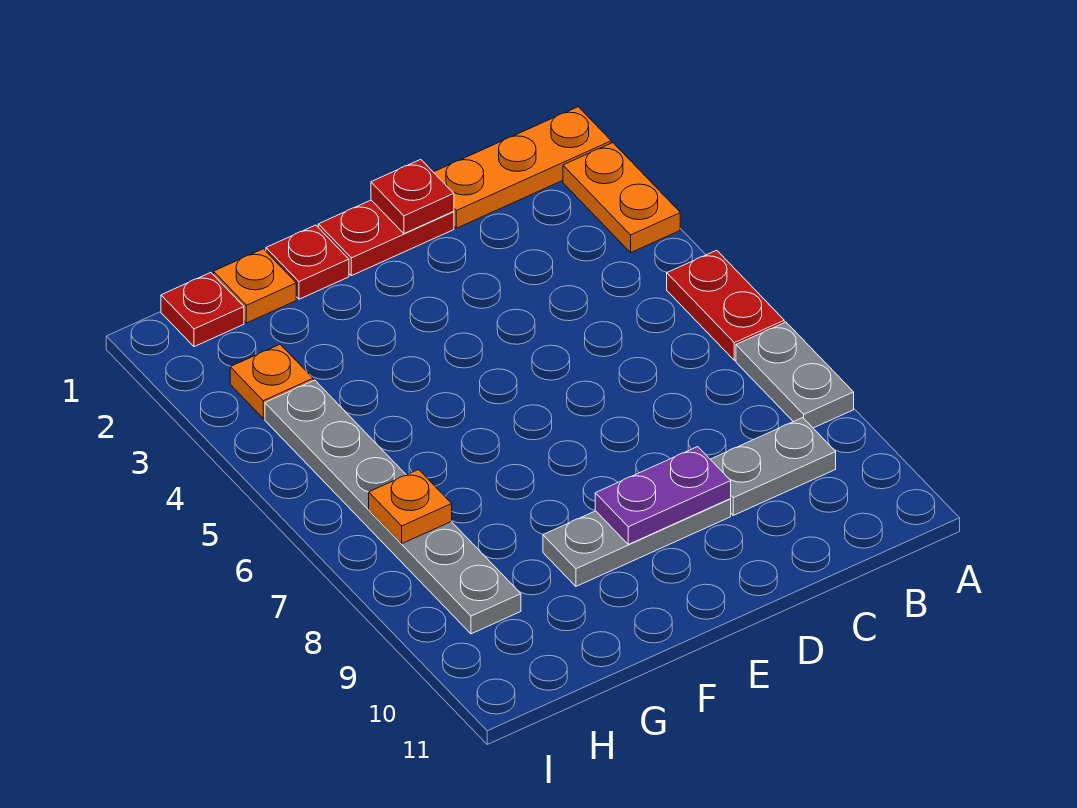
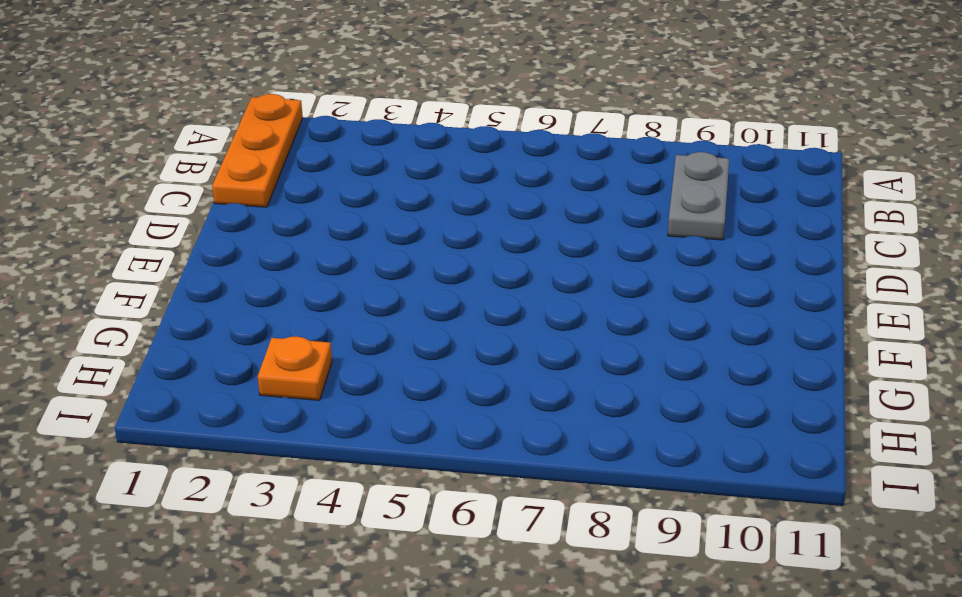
none -> orange 1x2 plate [563,143,680,253]
none -> red 1x2 plate [667,250,784,360]
none -> grey 1x2 plate [736,322,854,428]

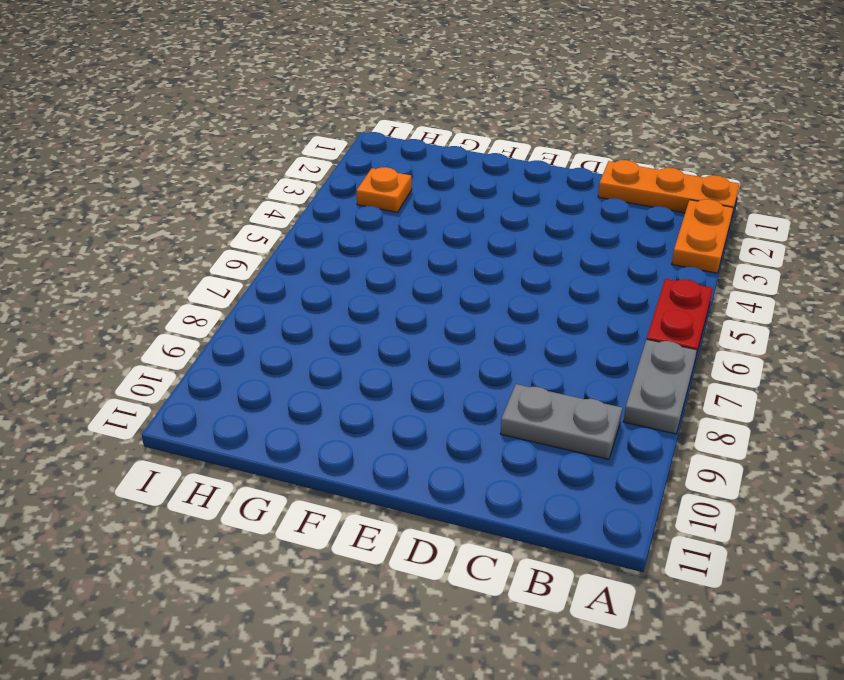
none -> red 1x2 plate [318,200,454,276]
none -> grey 1x3 plate [543,499,731,586]
none -> red 1x1 plate [266,225,349,299]

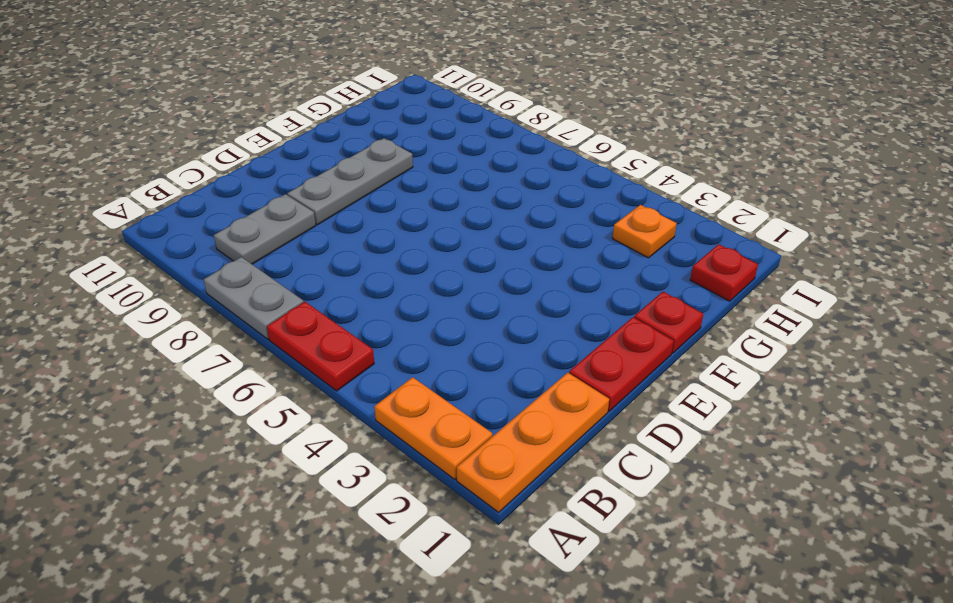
none -> orange 1x1 plate [214,249,296,323]
none -> grey 1x6 plate [265,380,521,634]
none -> red 1x1 plate [371,159,454,234]

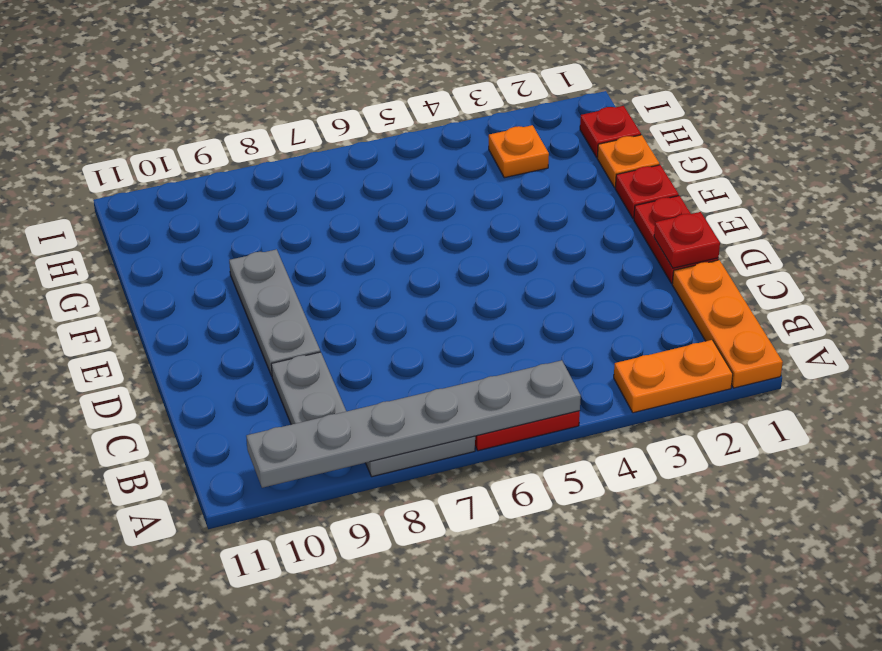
grey 1x6 plate [246,360,581,488] -> grey 1x6 plate moved to [265,380,521,634]
none -> purple 1x2 plate [595,447,731,544]
none -> orange 1x1 plate [369,470,452,544]

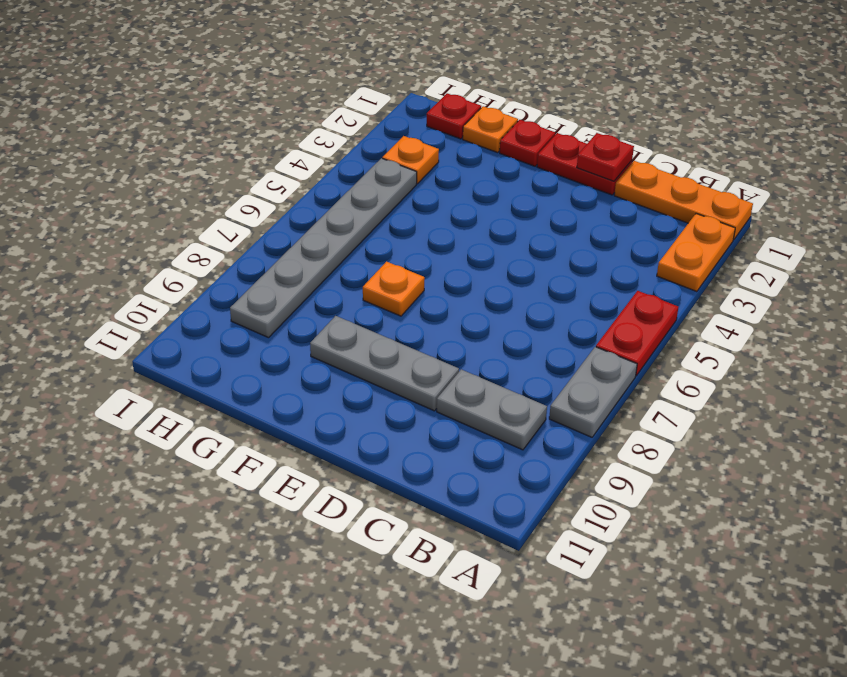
orange 1x1 plate [363,262,425,316] -> orange 1x1 plate moved to [369,470,452,544]
none -> purple 1x2 plate [595,447,731,544]

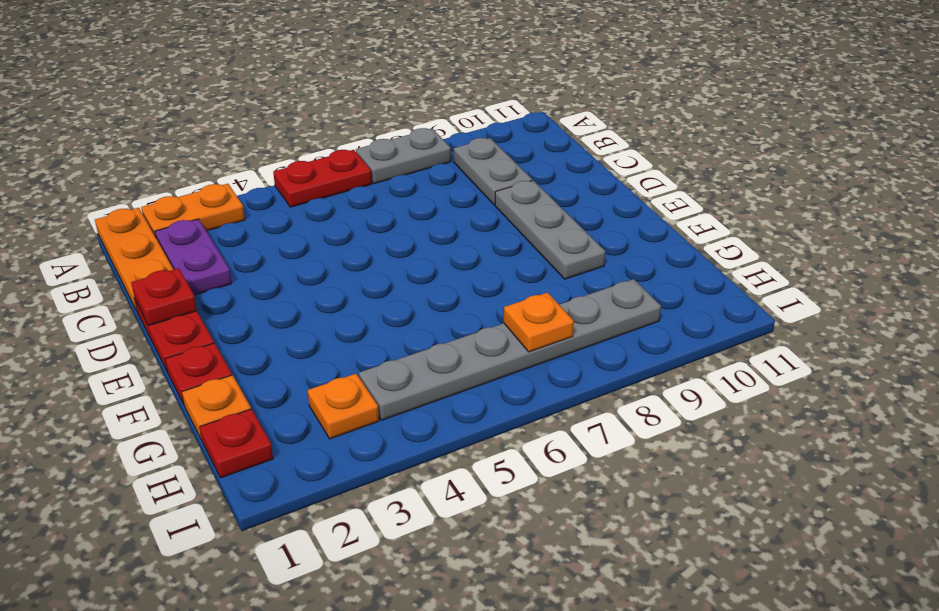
purple 1x2 plate [155,219,232,295] -> purple 1x2 plate moved to [595,447,731,544]

